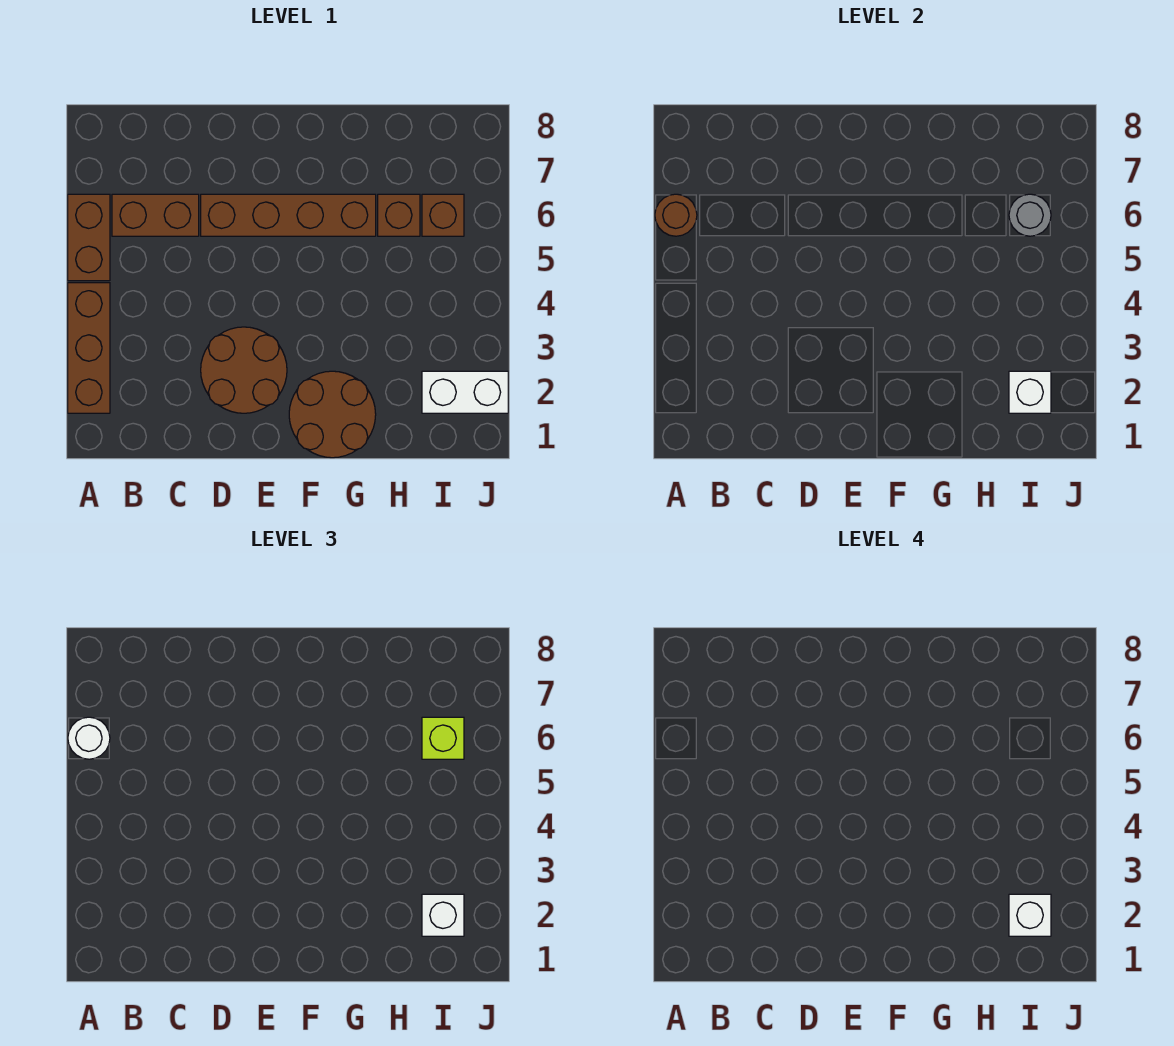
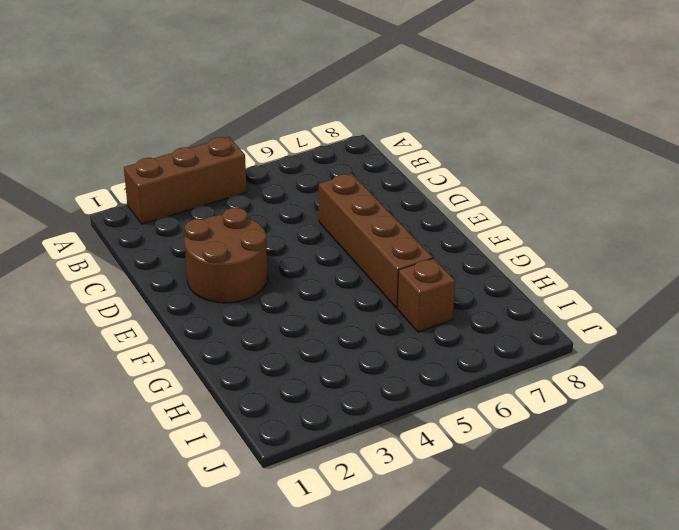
none -> brown 1x2 brick [68,194,110,281]
none -> brown 1x2 brick [112,194,199,236]
none -> brown 2x2 round brick [289,371,376,458]

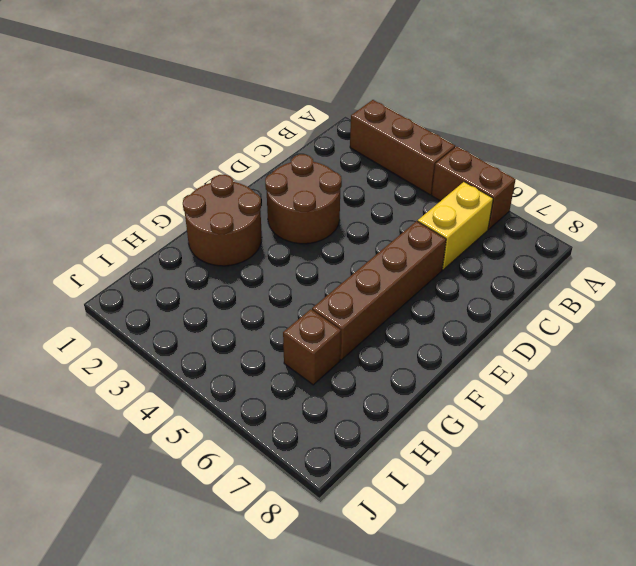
yellow 1x2 brick [418,182,493,270] -> brown 1x2 brick [112,194,199,236]
none -> white 1x2 brick [422,371,508,413]
none -> brown 1x1 brick [422,194,464,236]
none -> brown 1x1 round brick [655,194,697,236]

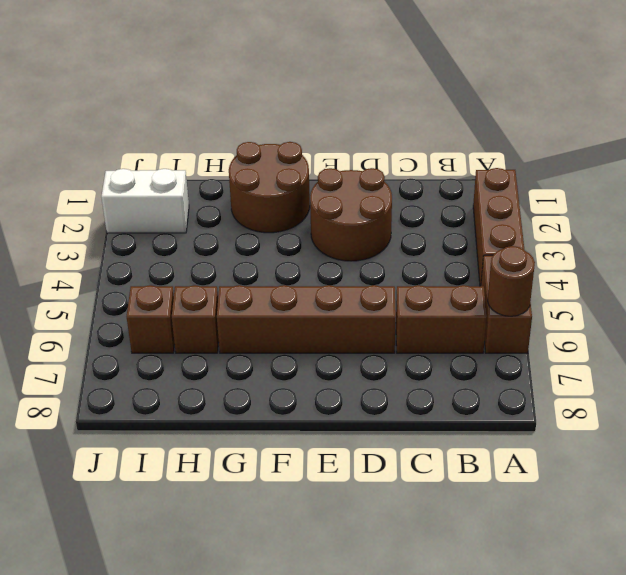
none -> white 1x1 brick [1009,371,1051,413]
none -> grey 1x1 round brick [1009,194,1051,236]
none -> white 1x1 round brick [68,717,110,759]

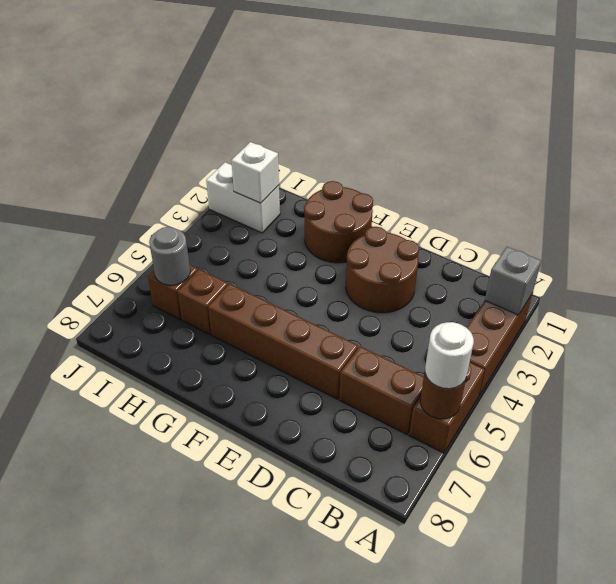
grey 1x1 brick [485,247,541,315] -> none
none -> white 1x1 brick [422,894,464,936]
none -> lime 1x1 brick [422,717,464,759]
none -> white 1x1 brick [1009,894,1051,936]

